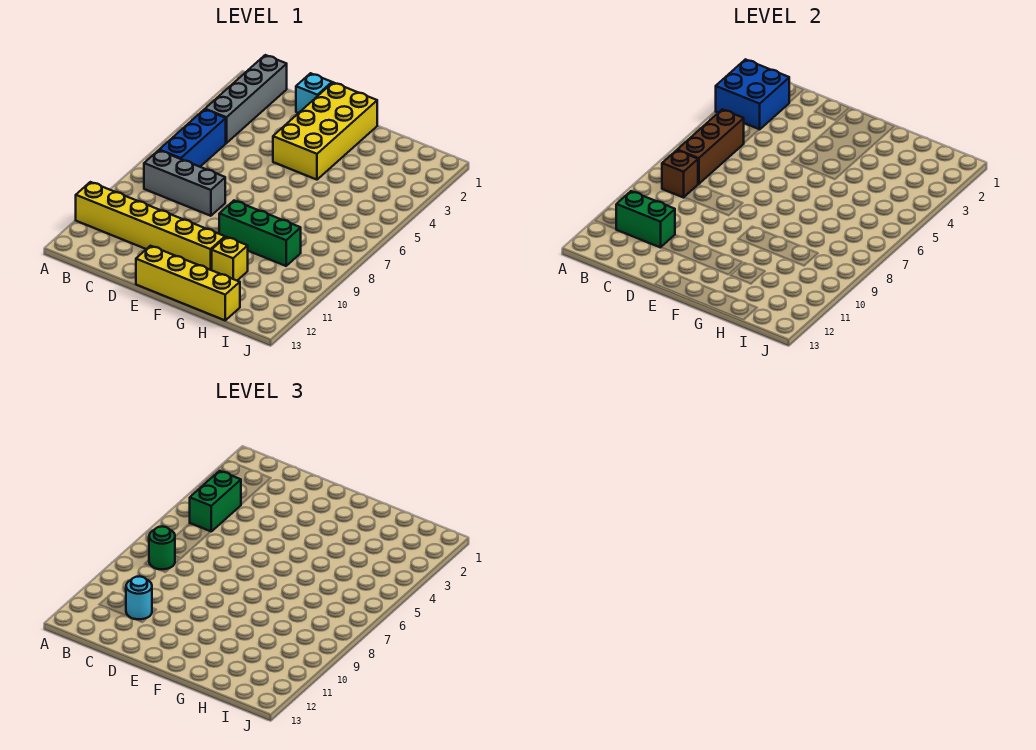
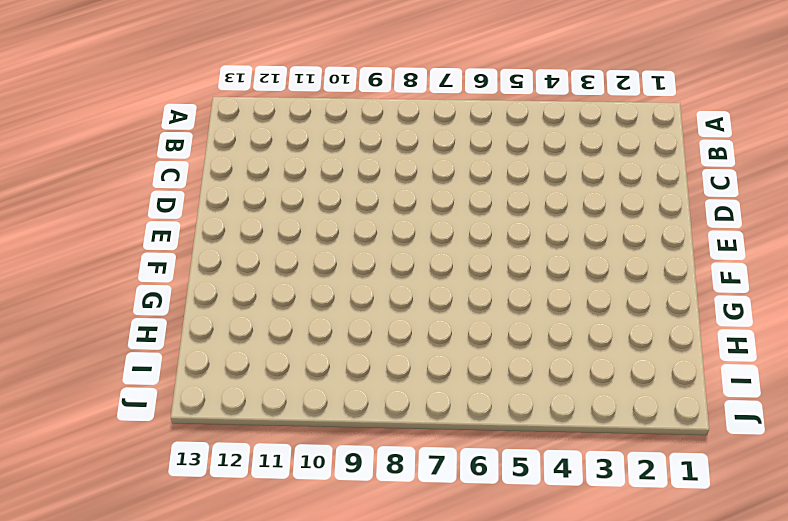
none -> yellow 1x6 brick [76,182,225,270]
none -> grey 1x4 brick [205,55,287,143]
none -> blue 1x3 brick [159,109,226,167]

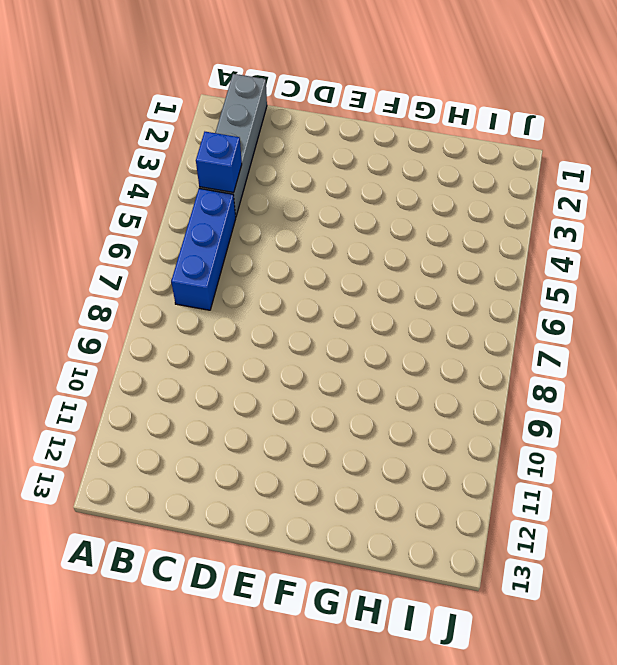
blue 1x1 brick [196,132,242,192] -> none
none -> yellow 1x6 brick [76,182,225,270]
none -> grey 1x3 brick [144,150,225,216]
none -> cyan 1x1 brick [296,73,332,113]

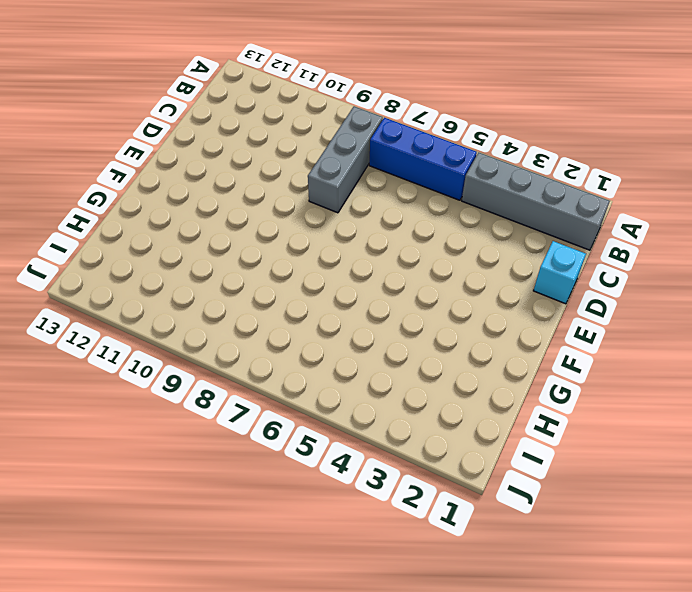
none -> yellow 1x6 brick [76,182,225,270]
none -> yellow 2x4 brick [273,82,377,180]
none -> yellow 1x4 brick [136,246,240,320]

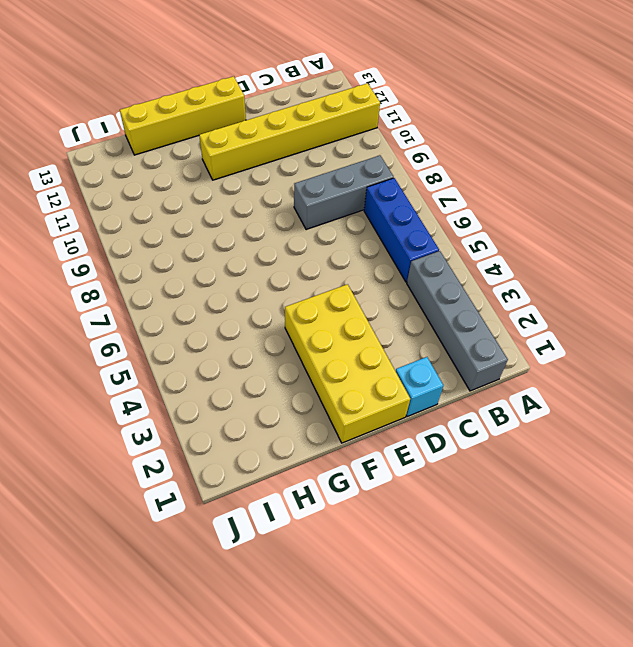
none -> green 1x3 brick [219,201,301,266]
none -> yellow 1x1 brick [212,237,248,280]
none -> blue 2x2 brick [716,59,789,130]

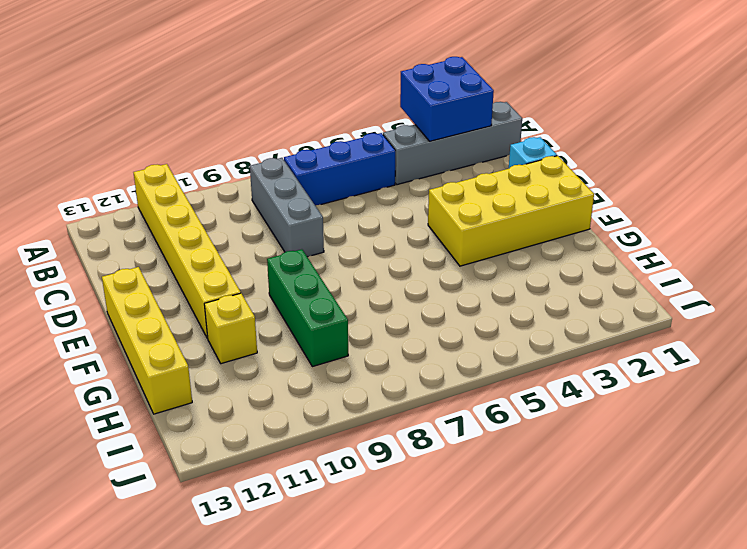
none -> brown 1x3 brick [677,109,744,184]
none -> brown 1x1 brick [662,150,698,198]
none -> green 1x2 brick [616,191,675,248]

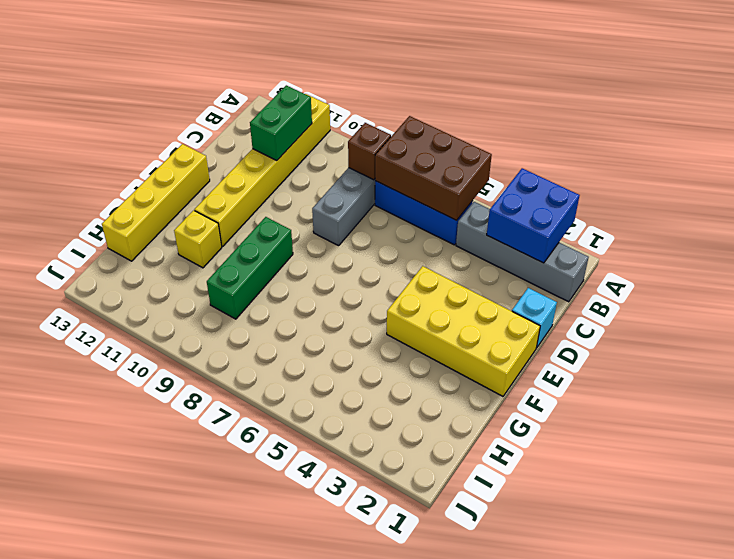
brown 2x3 brick [375,116,492,220] -> brown 1x3 brick [677,109,744,184]
none -> green 1x2 brick [190,471,241,531]
none -> green 1x1 round brick [149,526,175,569]
none -> cyan 1x1 round brick [126,576,152,619]

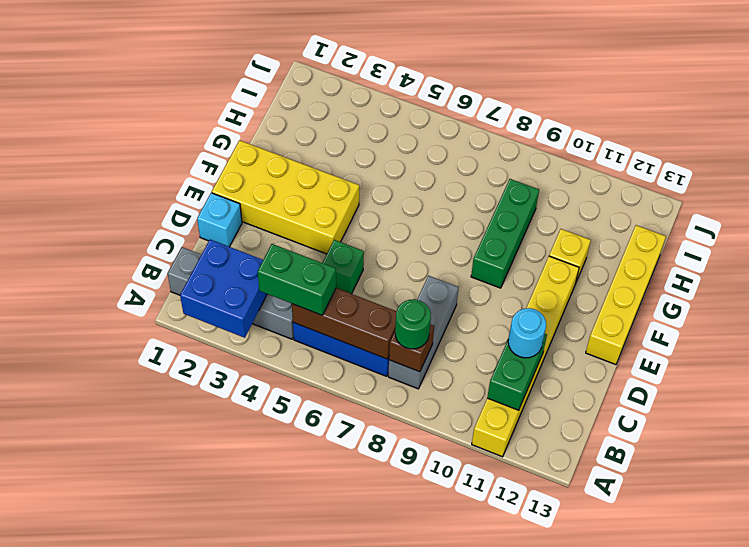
green 1x1 brick [323,240,364,294] -> none

